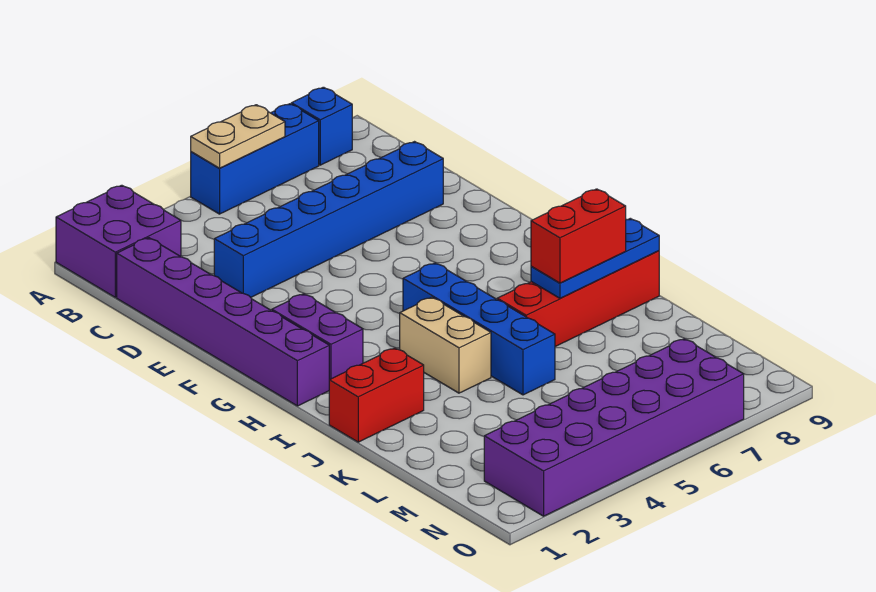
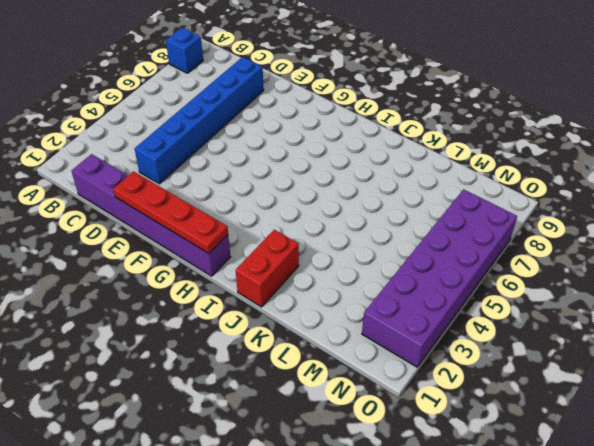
red 1x4 plate [113,171,228,253] -> none
none -> purple 2x2 brick [56,185,181,297]
none -> blue 1x3 brick [191,104,319,214]
none -> purple 1x2 brick [272,294,363,380]

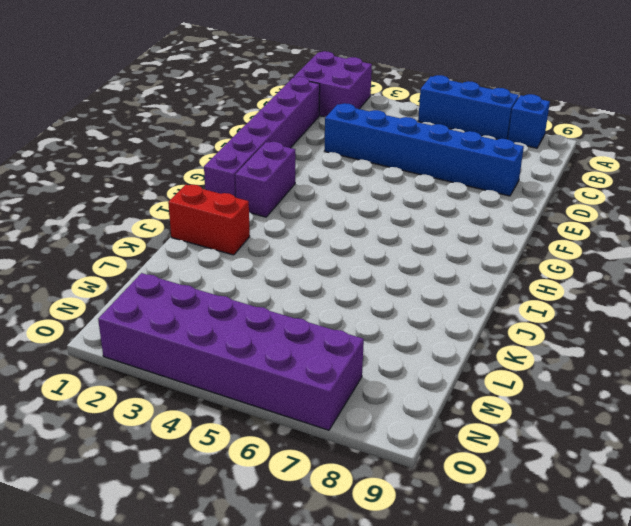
none -> blue 1x4 brick [403,263,555,395]
none -> tan 1x2 brick [400,297,491,393]
none -> red 1x4 brick [497,251,659,347]

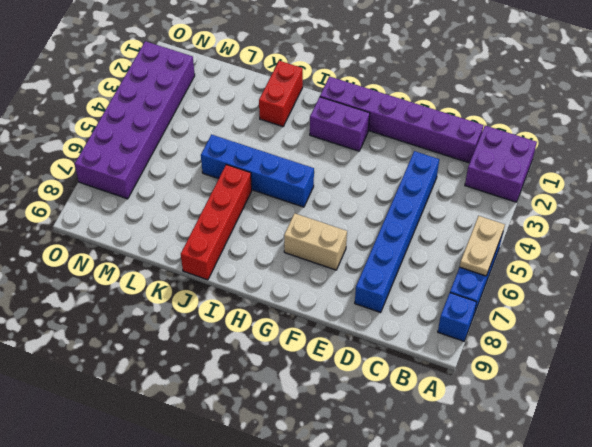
tan 1x2 brick [284,213,347,270] -> tan 1x2 brick moved to [400,297,491,393]
none -> blue 1x3 plate [531,218,659,298]
none -> red 1x2 brick [531,189,626,283]

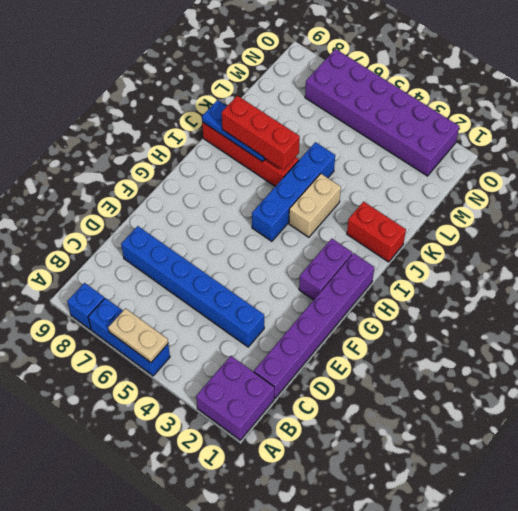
red 1x3 brick [222,96,300,170] -> red 1x2 brick [531,189,626,283]

